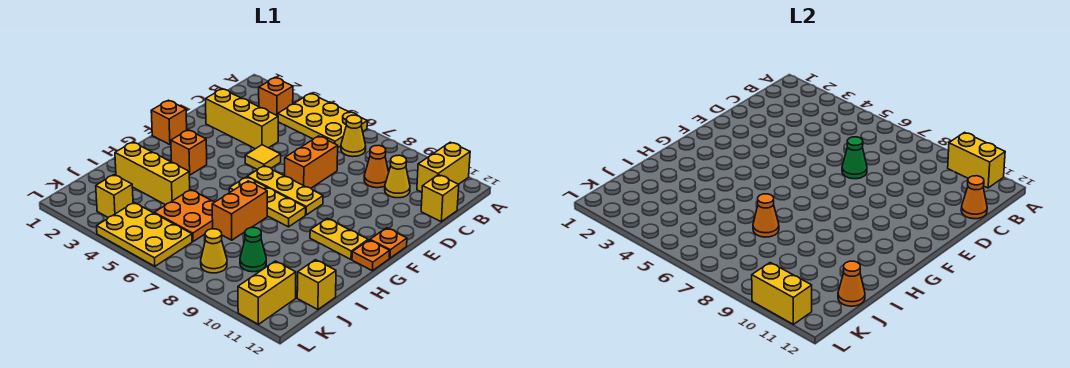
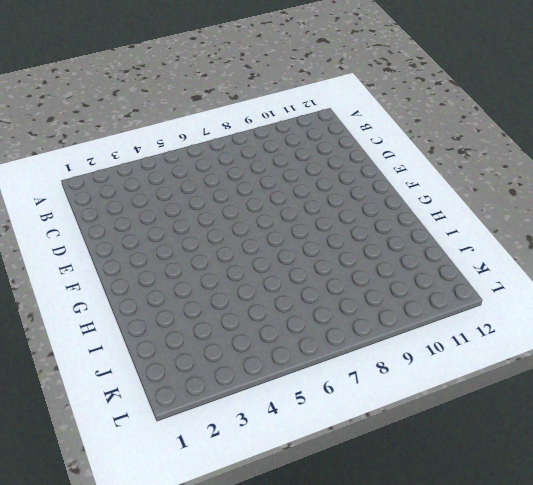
none -> yellow 2x3 plate [278,94,367,147]
none -> yellow 1x2 brick [417,142,470,192]
none -> orange 1x1 brick [259,78,293,116]
none -> yellow 1x1 cone [341,115,366,157]

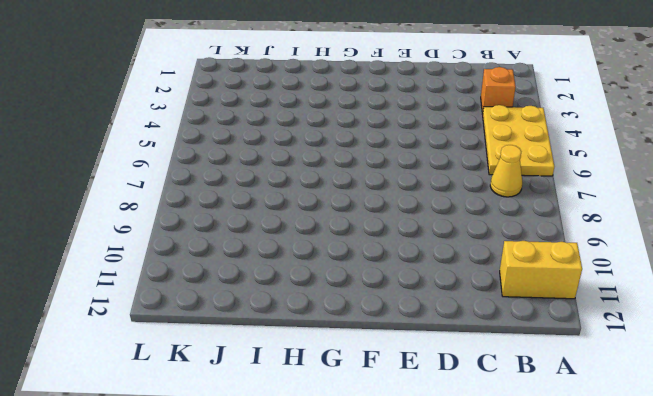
none -> orange 1x1 cone [364,145,389,188]
none -> yellow 1x1 cone [385,155,410,198]
none -> yellow 1x1 brick [421,175,459,222]
none -> yellow 1x3 brick [206,89,278,149]

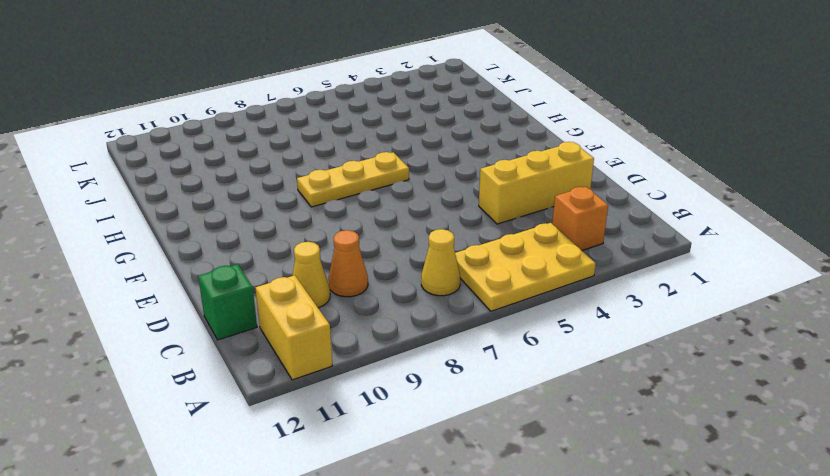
green 1x1 brick [198,264,257,340] -> yellow 1x1 brick [421,175,459,222]
none -> orange 1x2 brick [285,136,338,188]
none -> yellow 1x1 tile [245,145,281,170]
none -> orange 1x1 brick [151,100,187,145]
none -> yellow 1x3 plate [247,166,323,215]

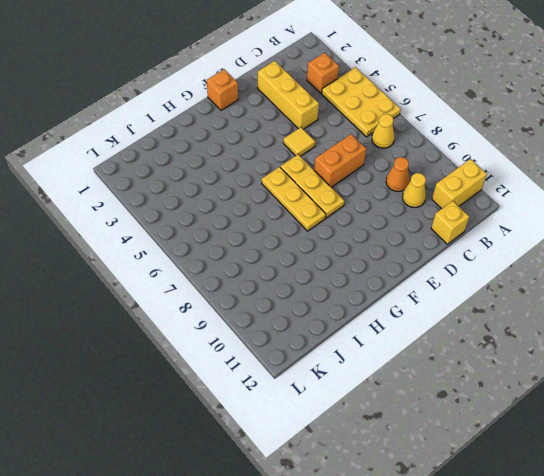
none -> orange 1x1 plate [370,228,407,258]
none -> orange 1x1 brick [171,130,207,175]
none -> yellow 1x2 plate [310,218,368,259]
none -> orange 1x1 plate [352,240,390,271]

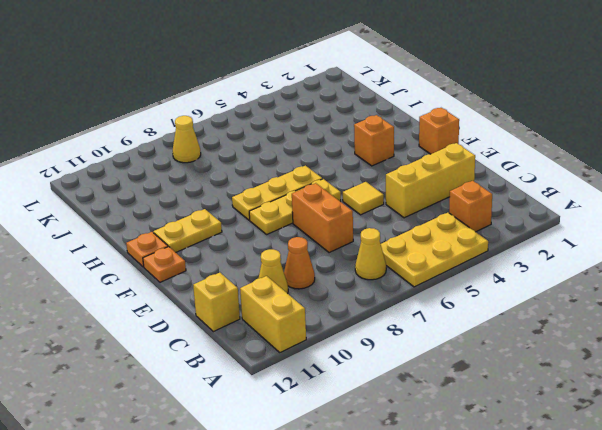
none -> orange 1x2 brick [212,181,267,240]
none -> yellow 1x3 brick [115,142,190,205]
none -> orange 2x2 plate [155,190,214,241]
none -> green 1x1 cone [240,228,266,272]

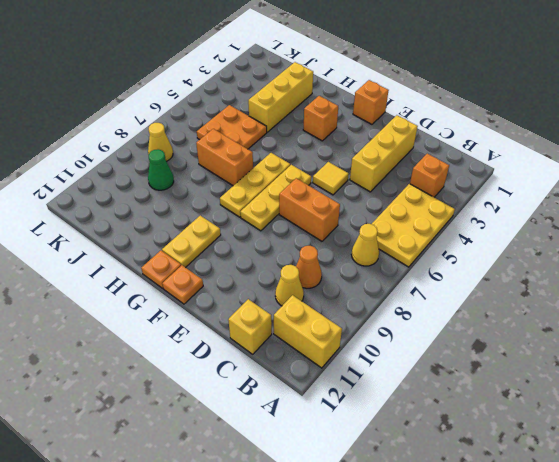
none -> yellow 1x1 brick [297,260,336,310]
none -> yellow 1x1 brick [96,175,133,217]
none -> yellow 2x3 plate [97,203,192,266]
none -> yellow 1x2 brick [238,261,296,324]

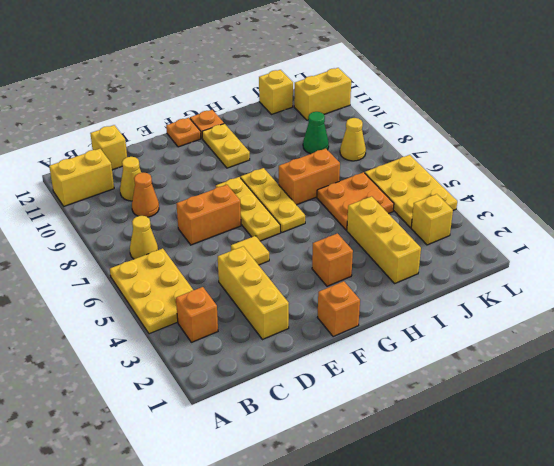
none -> yellow 1x2 brick [948,133,1005,188]
none -> orange 1x1 cone [961,176,987,219]
none -> green 1x1 cone [842,137,867,179]
none -> orange 1x1 cone [753,194,779,237]

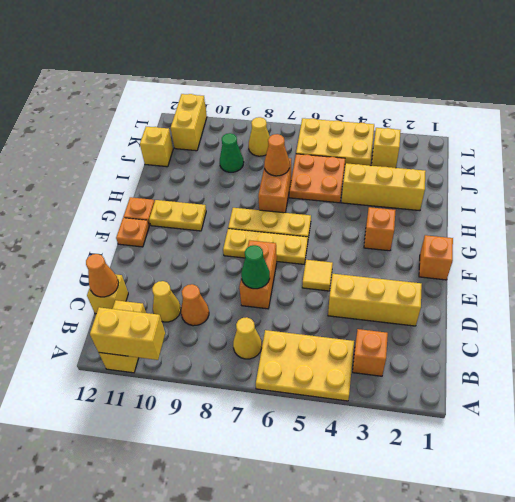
none -> orange 1x1 cone [838,261,865,306]
none -> yellow 1x2 brick [752,263,812,324]

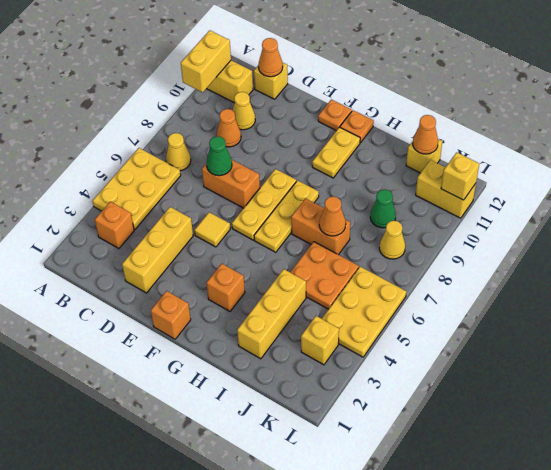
yellow 1x1 brick [441,152,479,200] -> yellow 1x2 brick [752,263,812,324]

